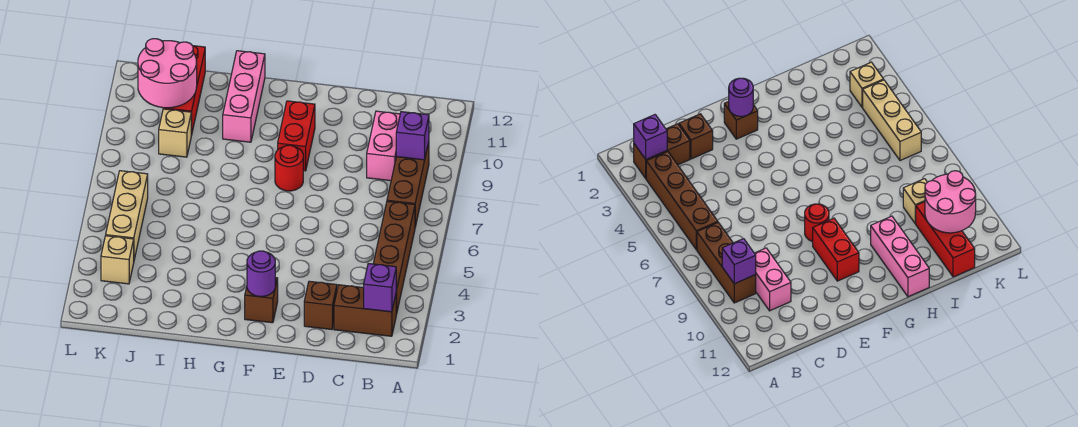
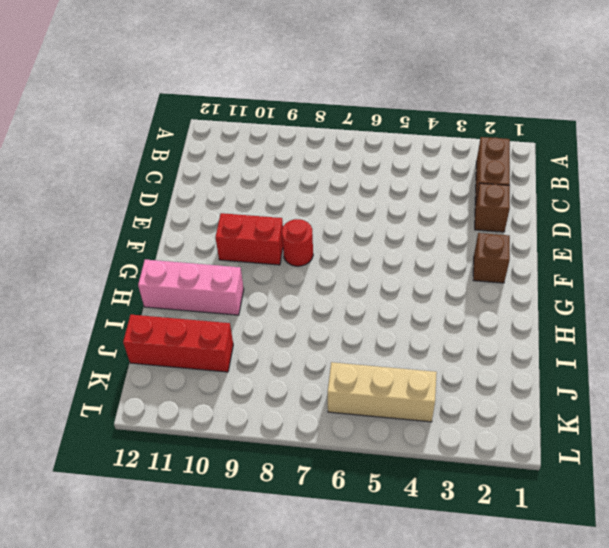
none -> brown 1x4 brick [373,201,415,314]
none -> brown 1x3 brick [387,142,429,227]
none -> pink 1x2 brick [367,111,400,181]

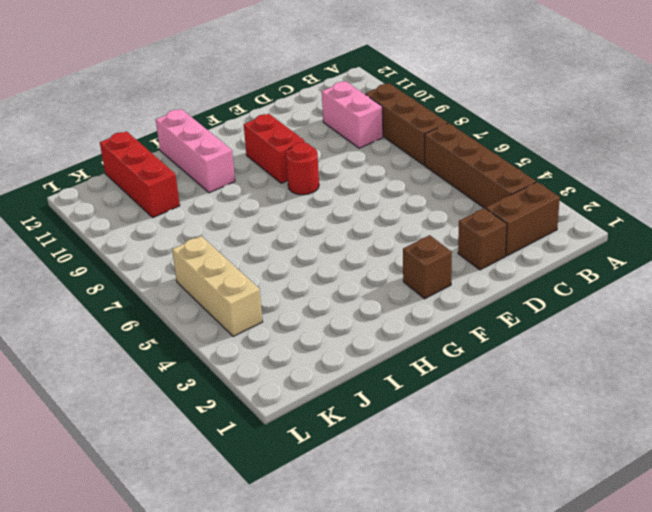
none -> tan 1x1 brick [159,109,191,157]
none -> tan 1x1 brick [101,236,134,284]
none -> purple 1x1 brick [364,264,396,312]

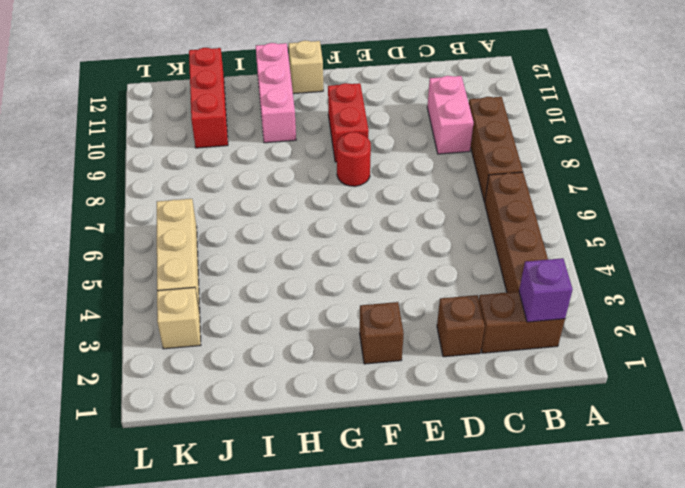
tan 1x1 brick [289,40,323,94] -> tan 1x1 brick moved to [159,109,191,157]
none -> purple 1x1 brick [396,112,429,160]
none -> purple 1x1 round brick [247,251,275,296]
none -> pink 2x2 round brick [138,39,197,108]

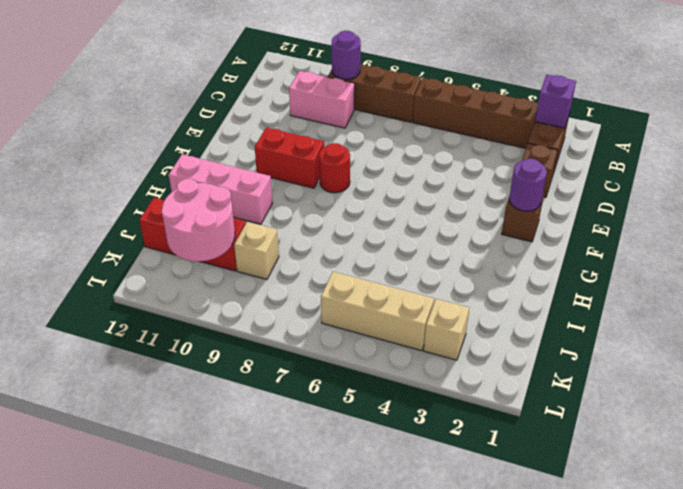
purple 1x1 round brick [332,31,361,79] -> purple 1x1 brick [396,112,429,160]

